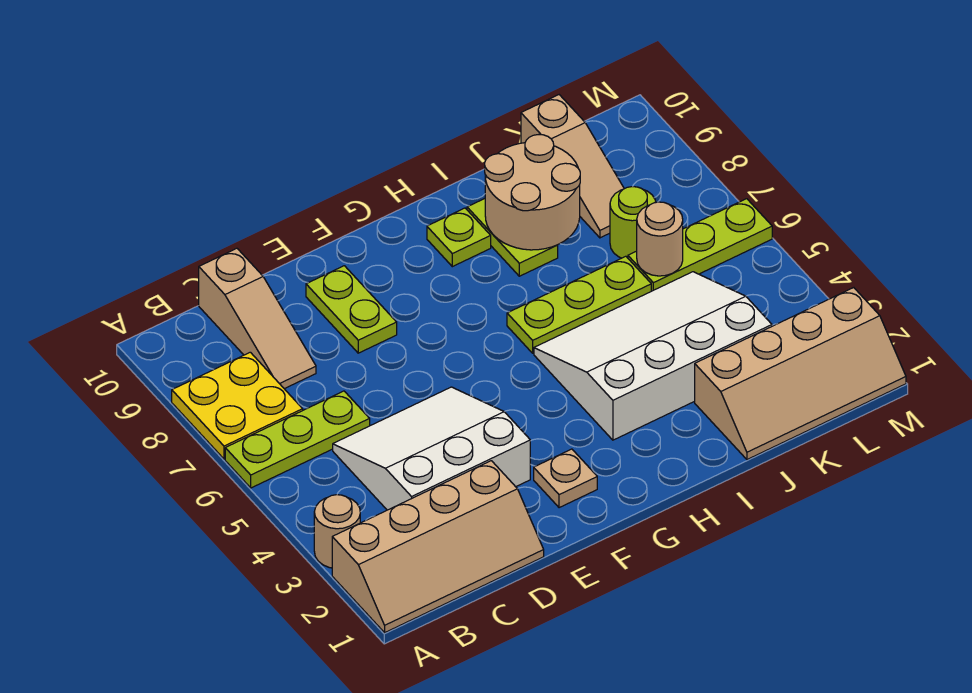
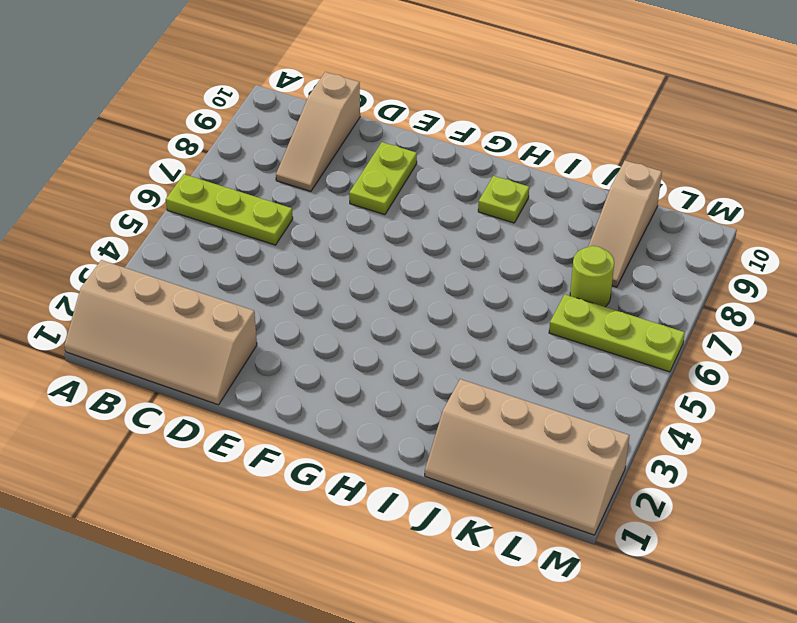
none -> tan 1x1 round brick [314,495,360,568]
none -> yellow 2x2 plate [172,352,303,459]
none -> white 3x3 slope [333,387,530,510]

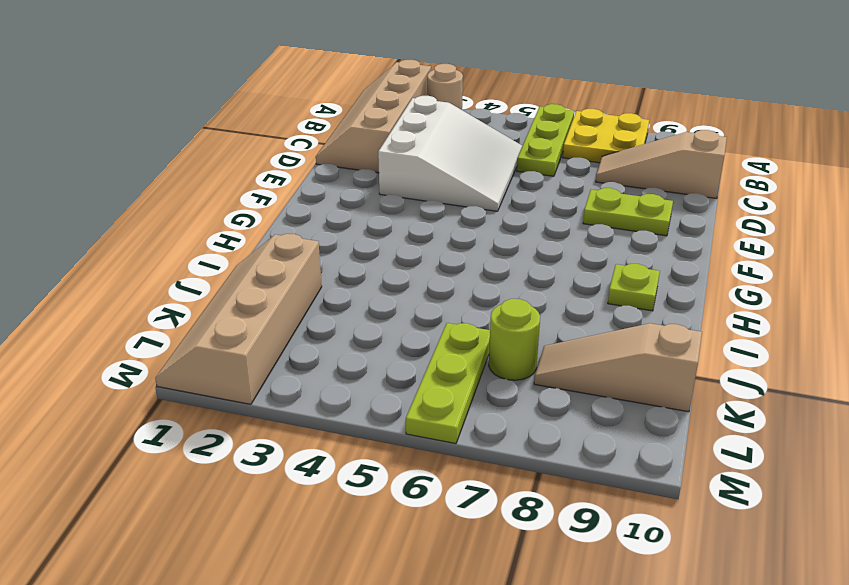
none -> tan 1x1 plate [534,449,597,508]
none -> white 3x4 slope [534,272,772,440]
none -> lime 1x3 plate [507,256,651,353]

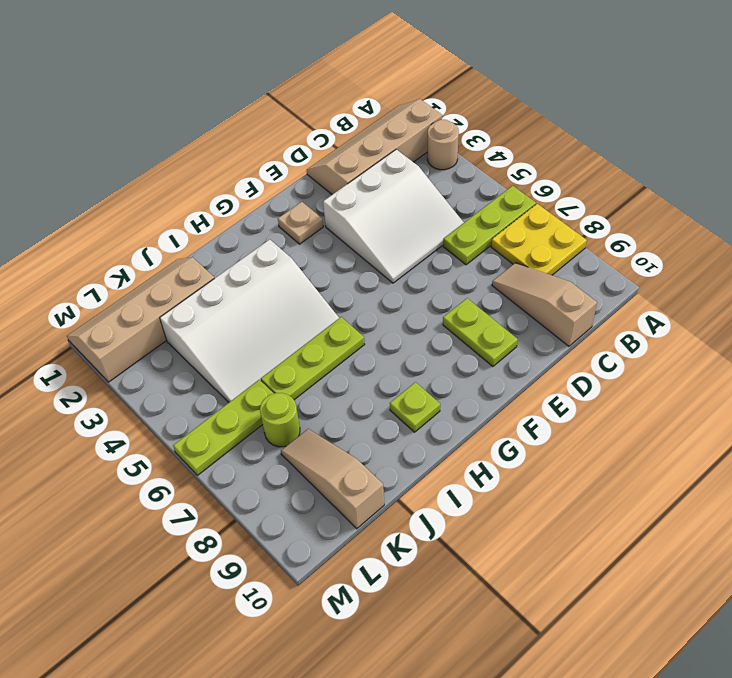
none -> lime 1x2 plate [467,199,558,276]
none -> tan 2x2 round brick [485,135,580,250]
none -> tan 1x1 round brick [637,202,683,276]

